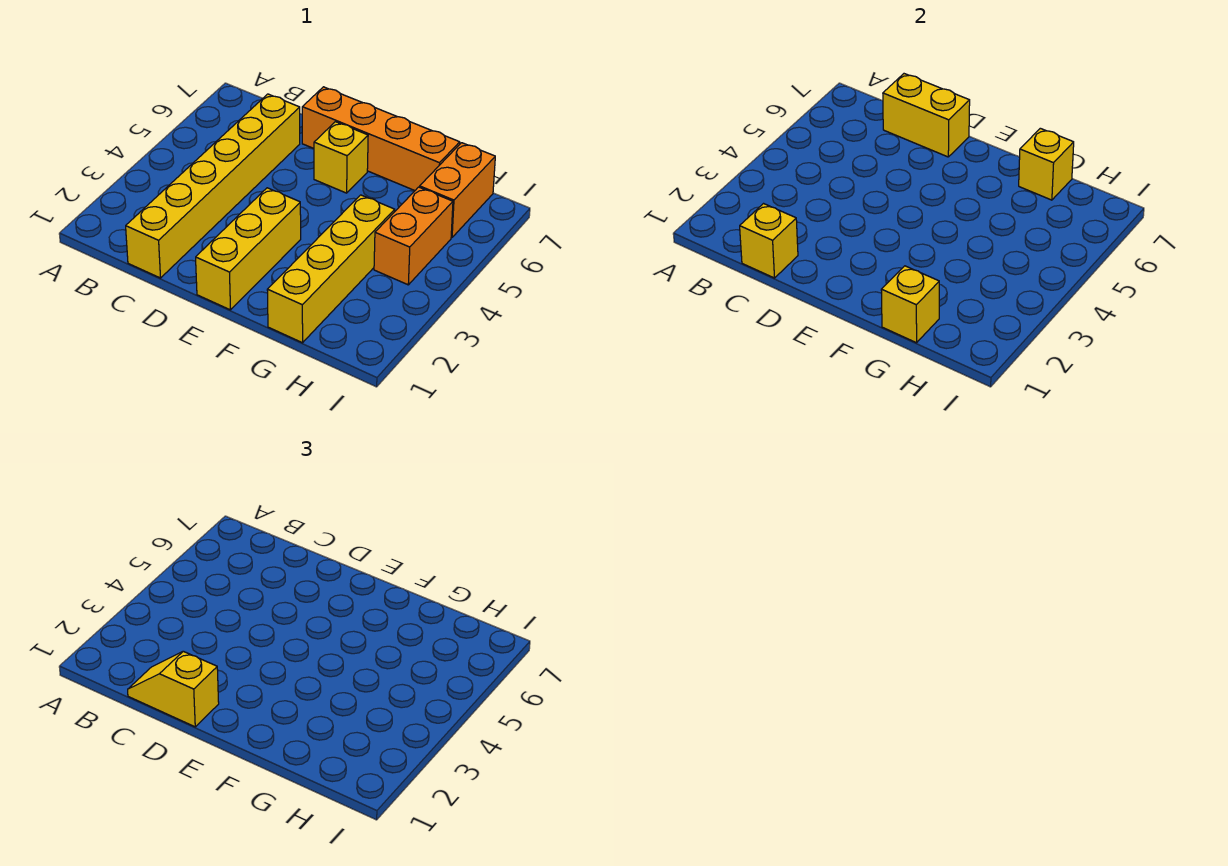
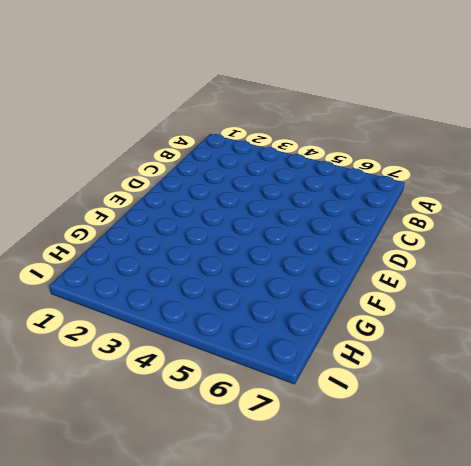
none -> yellow 1x6 brick [126,94,300,278]
none -> orange 1x4 brick [302,87,460,191]
none -> yellow 1x3 brick [196,188,301,310]

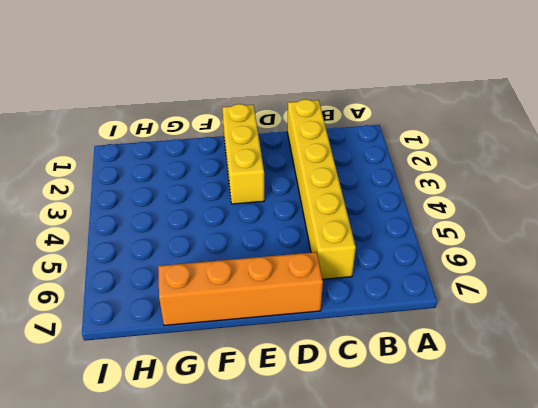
none -> yellow 1x1 brick [314,122,368,193]
none -> yellow 1x4 brick [267,195,395,343]
none -> orange 1x2 brick [374,187,453,285]

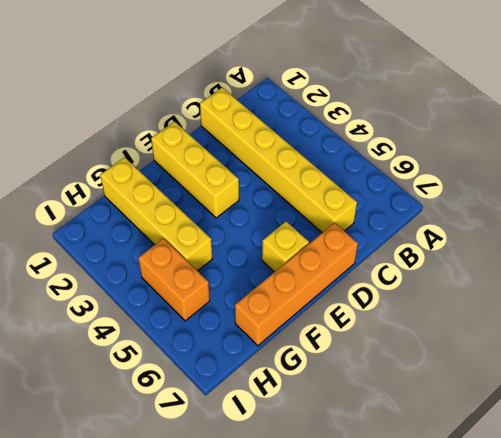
none -> orange 1x2 brick [420,143,495,238]
none -> yellow 1x1 brick [740,204,798,278]
none -> yellow 1x2 brick [883,74,970,157]

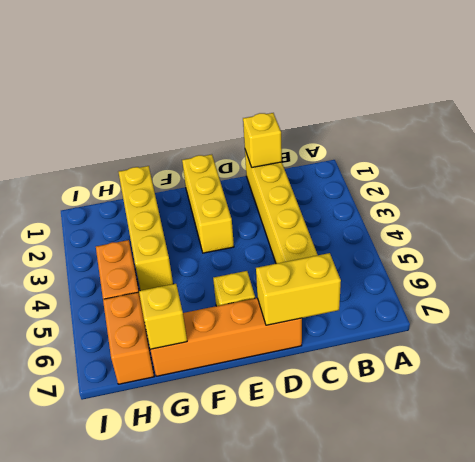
none -> yellow 1x1 brick [881,266,939,343]
none -> yellow 1x2 slope [128,651,219,727]

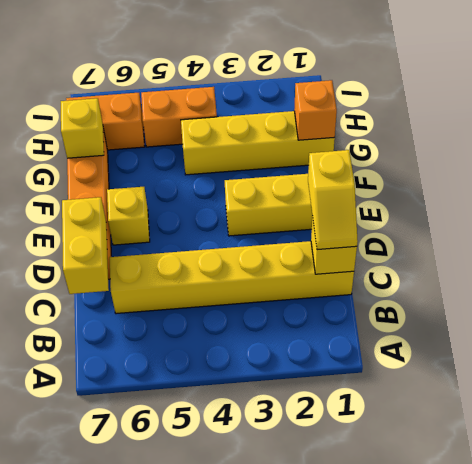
orange 1x1 brick [294,80,337,140] -> yellow 1x1 brick [881,266,939,343]

